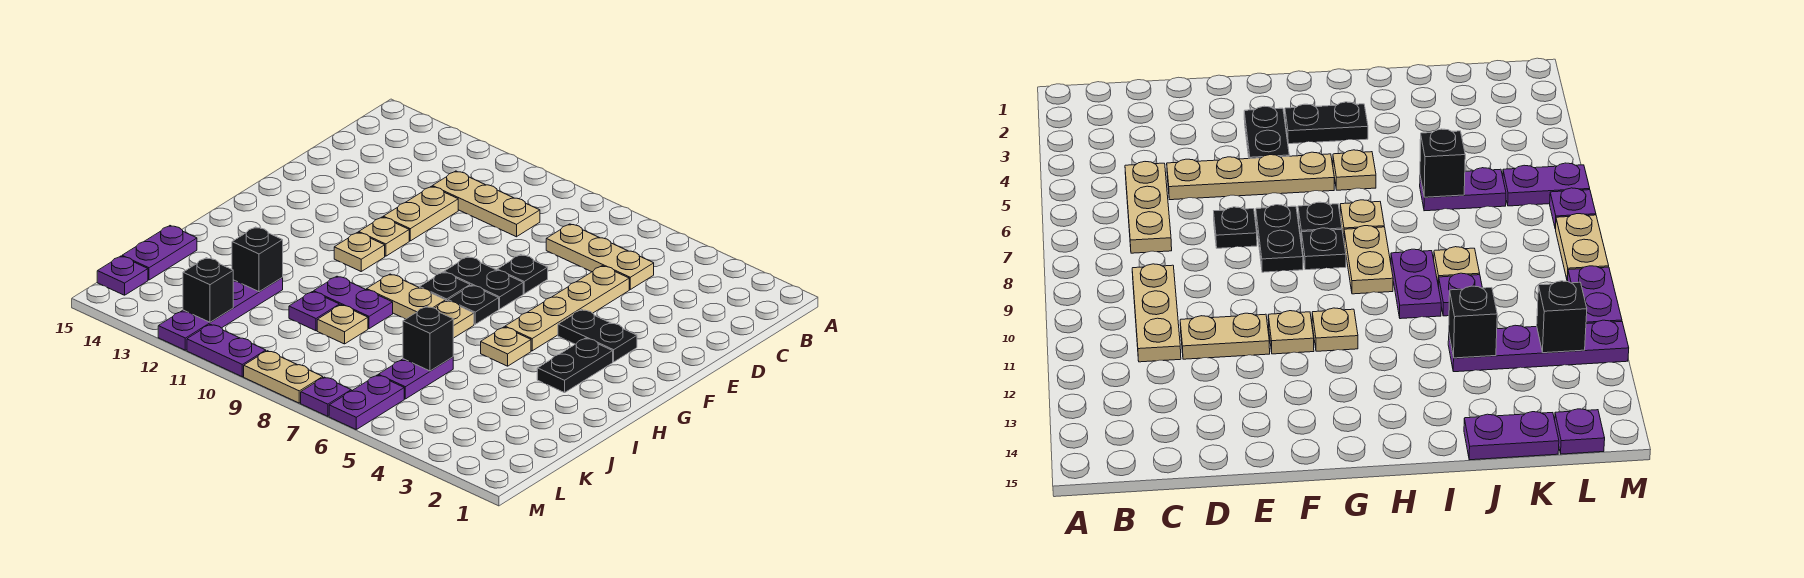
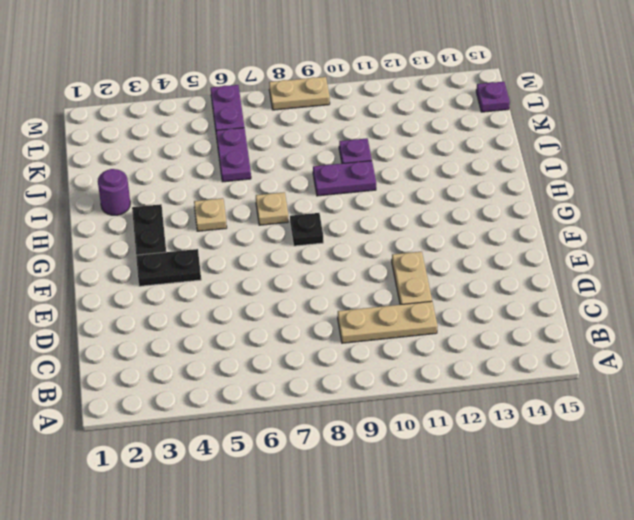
purple 1x1 round brick [98,169,130,215] -> none
none -> tan 1x3 plate [546,224,654,289]
none -> tan 1x4 plate [505,266,629,351]
none -> black 1x1 plate [497,255,548,294]

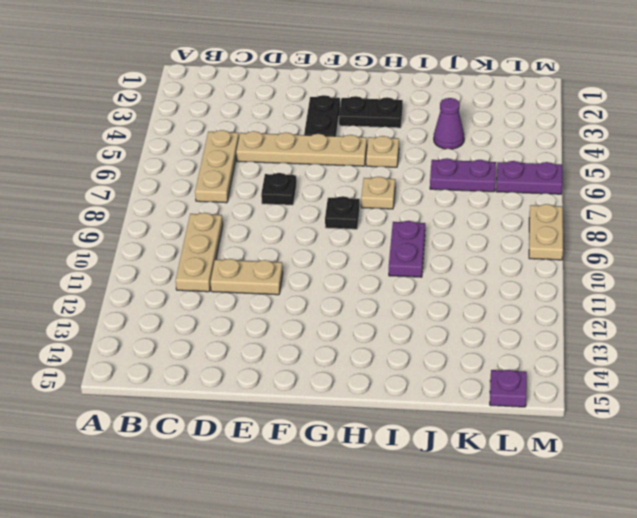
purple 1x1 cone [434,98,464,149] -> none
none -> black 1x2 plate [444,257,523,309]
none -> tan 1x1 plate [359,217,409,256]
none -> black 1x1 plate [448,285,499,324]

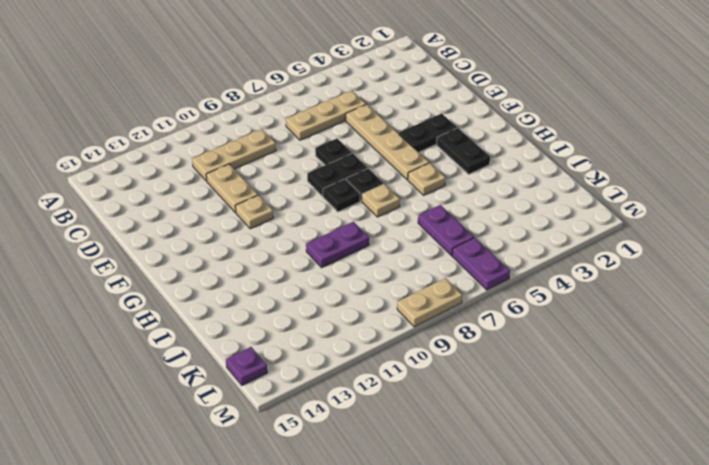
none -> tan 1x1 plate [334,232,385,271]
none -> tan 1x2 plate [367,274,446,319]
none -> tan 1x1 plate [317,305,368,344]

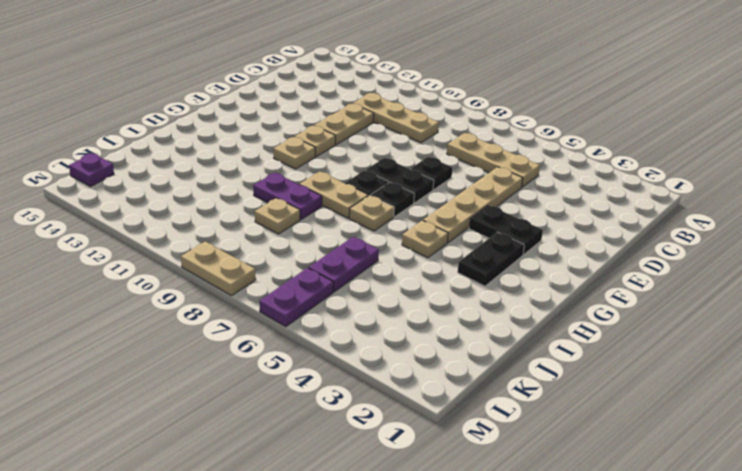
none -> purple 1x1 plate [289,292,339,331]
none -> purple 1x4 plate [158,278,283,350]
none -> purple 1x2 plate [122,226,197,280]

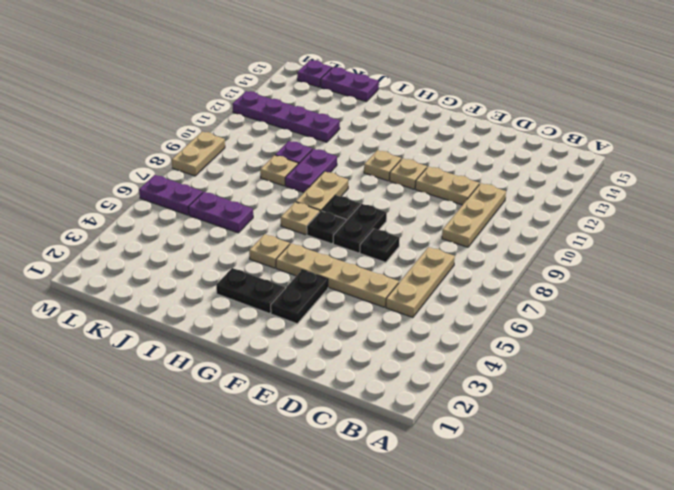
none -> purple 1x1 plate [301,377,351,416]
none -> purple 1x2 plate [187,324,266,377]
none -> black 1x1 brick [403,306,453,371]

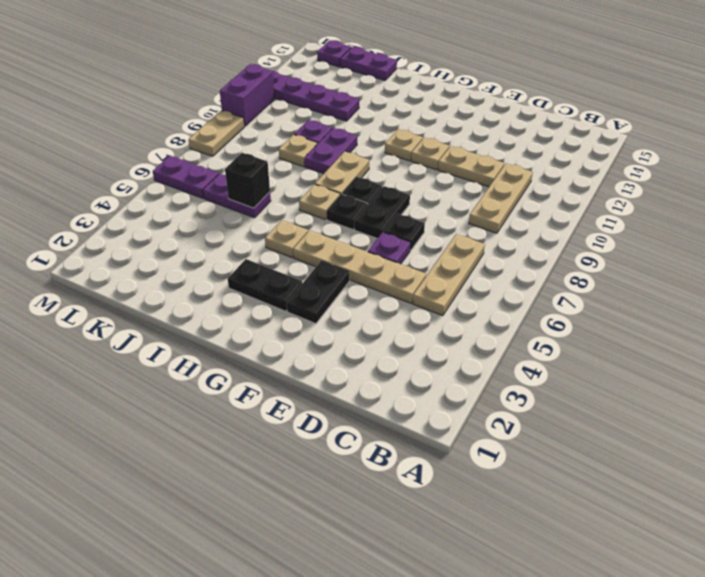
purple 1x1 plate [368,232,410,264] -> purple 1x1 plate moved to [301,377,351,416]
purple 1x2 brick [220,64,275,126] -> purple 1x2 plate [187,324,266,377]
none -> black 1x1 brick [232,227,283,292]
none -> black 1x1 brick [183,258,233,322]

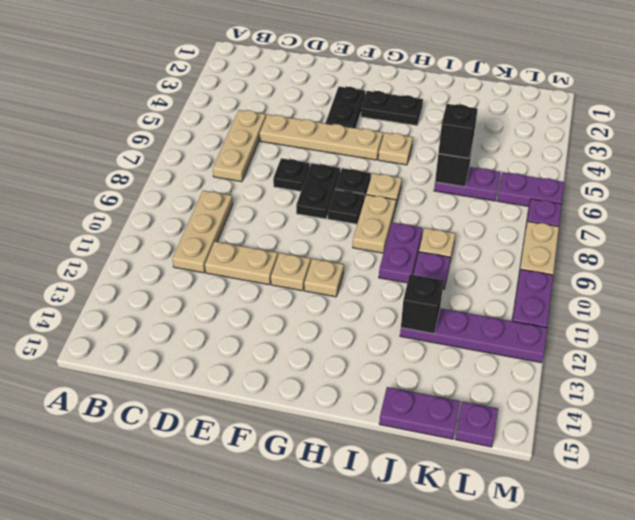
black 1x1 brick [438,104,478,158] -> black 1x1 brick moved to [183,258,233,322]

